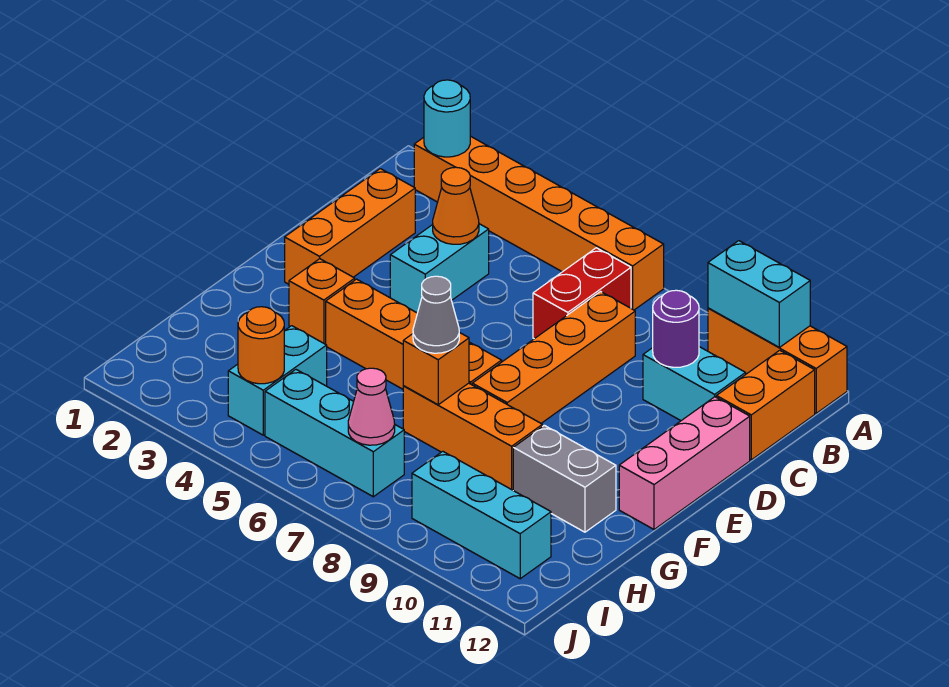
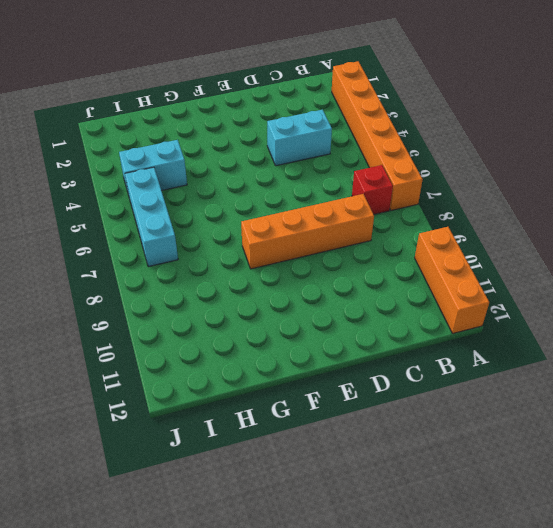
red 1x1 brick [352,165,393,214] -> red 1x2 brick [533,248,631,339]
none -> orange 1x2 brick [716,350,815,460]
none -> orange 1x3 brick [285,169,415,284]
none -> cyan 1x2 brick [643,347,746,421]

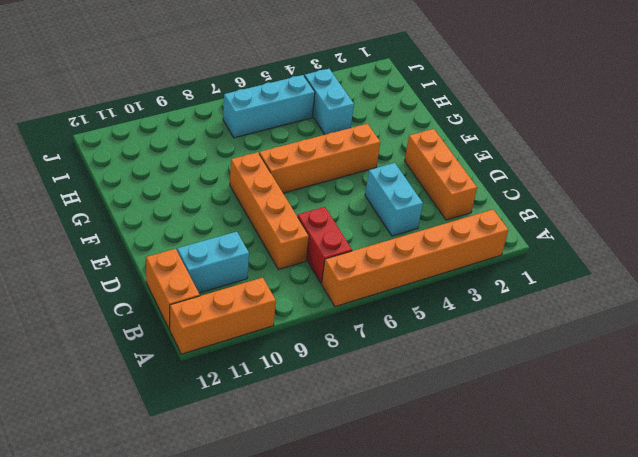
none -> pink 1x3 brick [619,397,750,529]
none -> orange 1x1 brick [289,259,355,344]
none -> orange 1x3 brick [403,383,542,490]

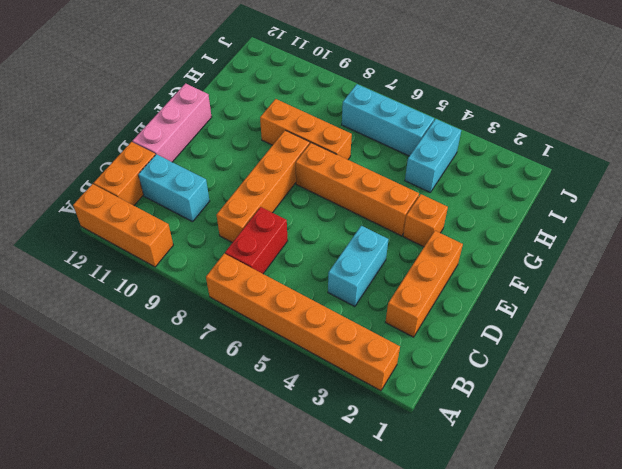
none -> grey 1x2 brick [513,425,616,532]
none -> cyan 1x3 brick [412,451,551,579]
none -> cyan 1x1 round brick [424,80,470,157]

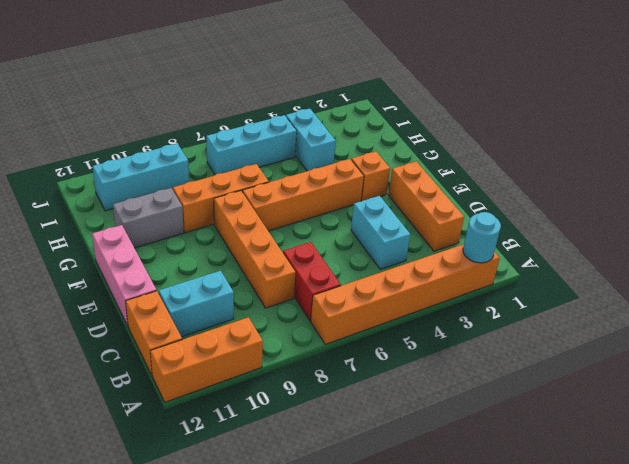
none -> cyan 1x2 brick [708,241,810,347]
none -> orange 1x1 cone [433,167,479,244]
none -> purple 1x1 round brick [653,290,699,367]

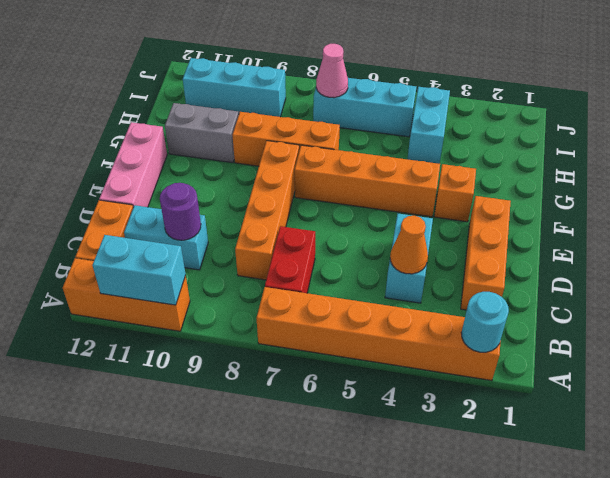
none -> orange 1x1 brick [403,332,469,405]
none -> orange 1x1 round brick [238,307,284,384]
none -> grey 1x1 cone [413,276,459,353]

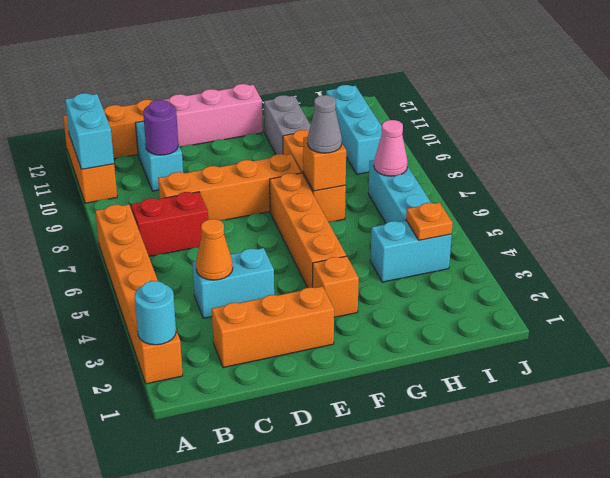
orange 1x1 plate [406,203,453,240] -> orange 1x1 round brick [238,307,284,384]

